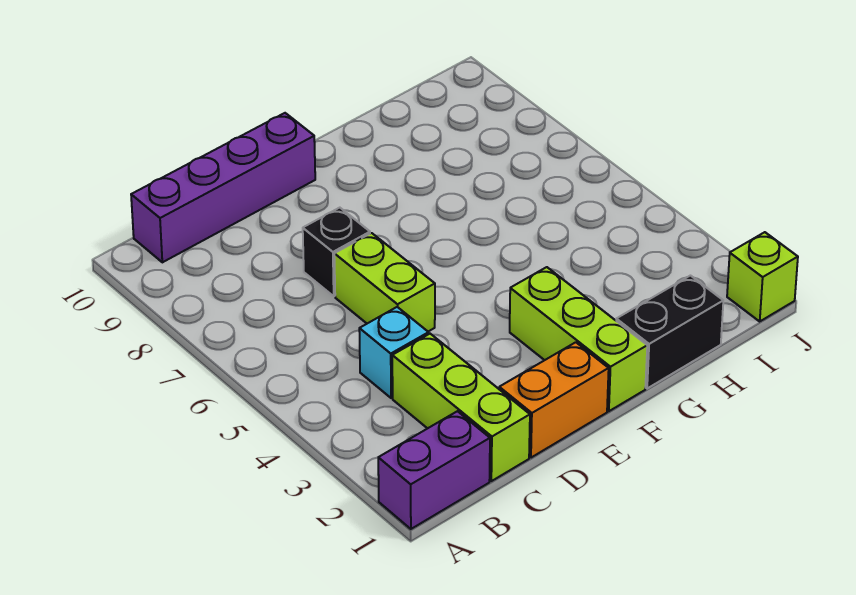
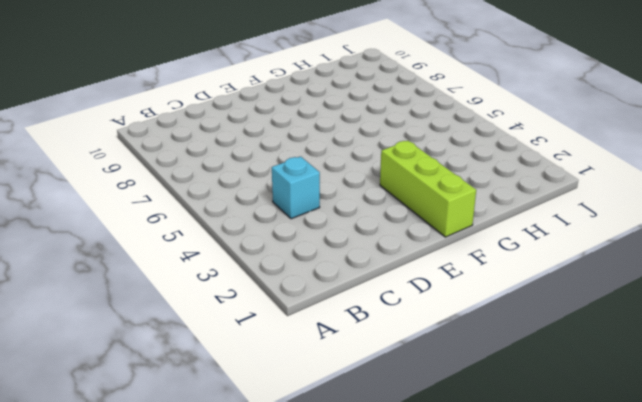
none -> purple 1x2 brick [378,411,490,529]
none -> purple 1x4 brick [131,113,315,262]

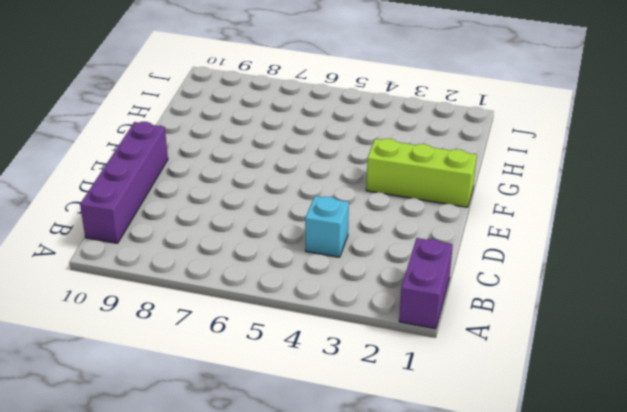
none -> lime 1x3 brick [392,334,530,481]
none -> orange 1x2 brick [499,342,609,458]

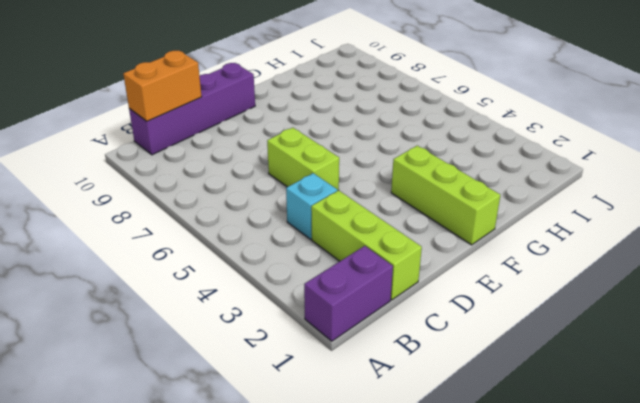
orange 1x2 brick [123,51,202,121] -> orange 1x2 brick moved to [499,342,609,458]
none -> black 1x1 brick [303,208,370,296]
none -> black 1x2 brick [616,276,723,388]

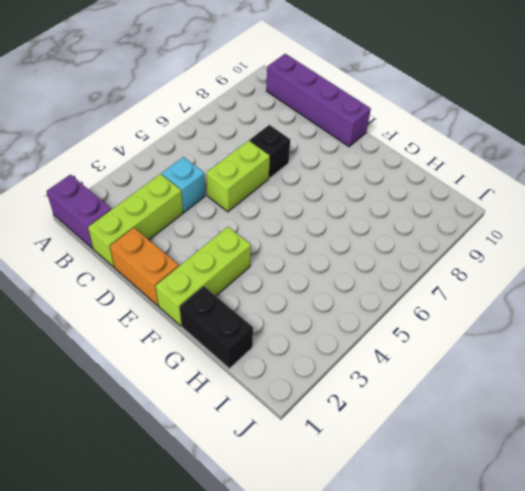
none -> lime 1x1 brick [727,232,798,321]

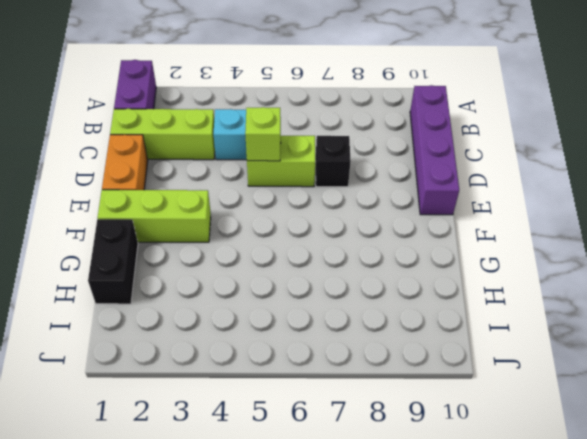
lime 1x1 brick [245,107,281,161] -> lime 1x1 brick moved to [727,232,798,321]

